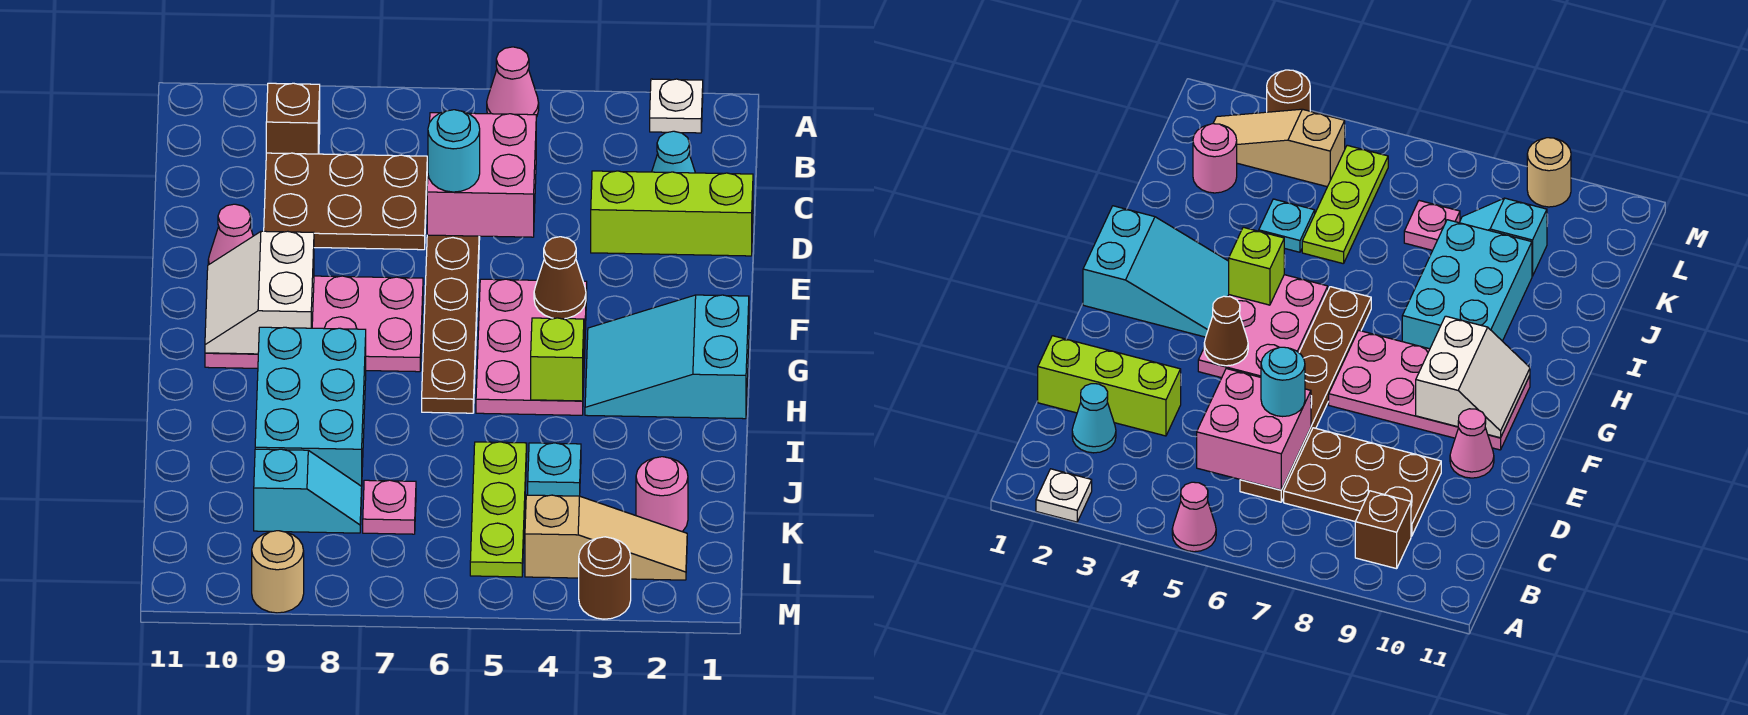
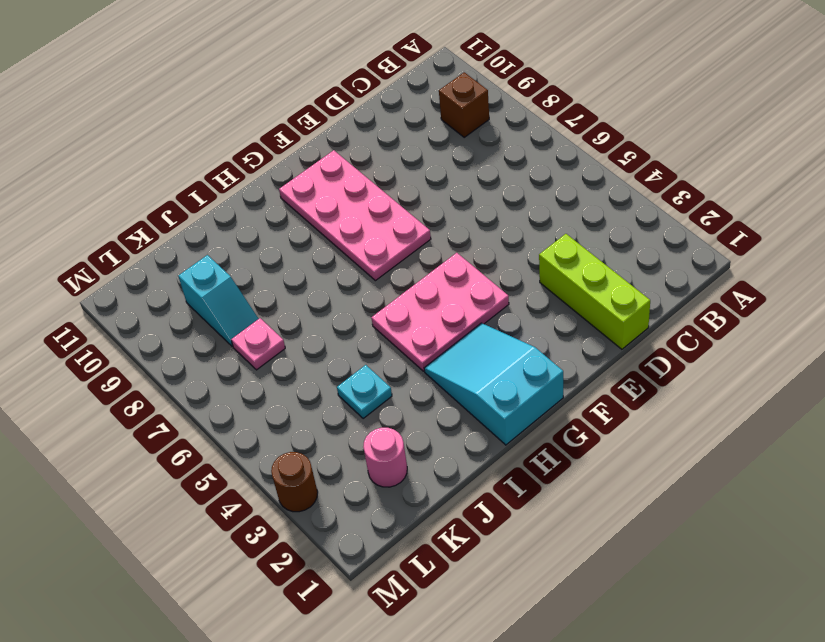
none -> white 1x1 plate [650,79,703,133]
none -> pink 1x1 cone [487,47,539,117]
none -> cyan 1x1 cone [652,131,695,173]

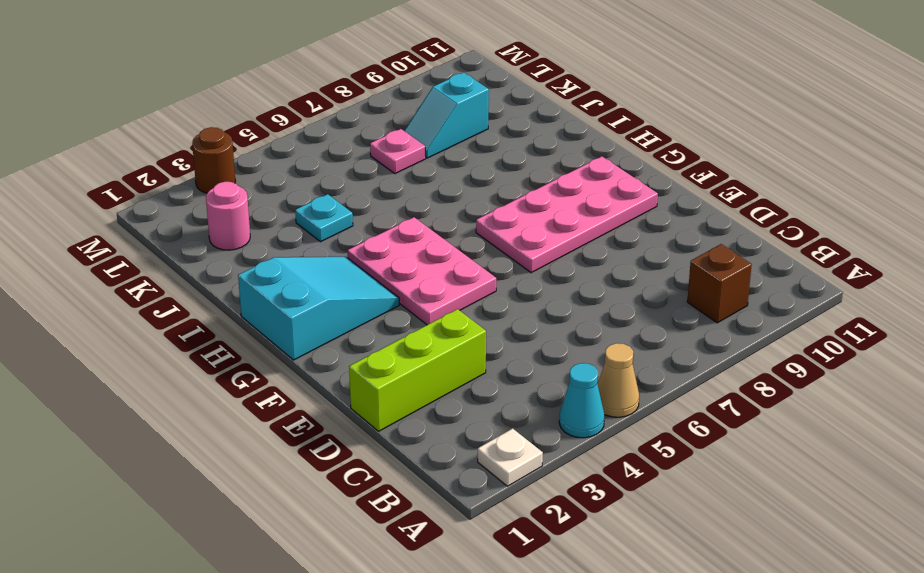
cyan 1x1 cone [559,363,605,438] -> cyan 1x1 cone moved to [652,131,695,173]
tan 1x1 cone [598,343,639,417] -> pink 1x1 cone [487,47,539,117]
none -> brown 1x6 plate [422,235,480,413]
none -> brown 2x3 plate [264,153,427,250]
none -> pink 1x1 cone [208,204,253,265]

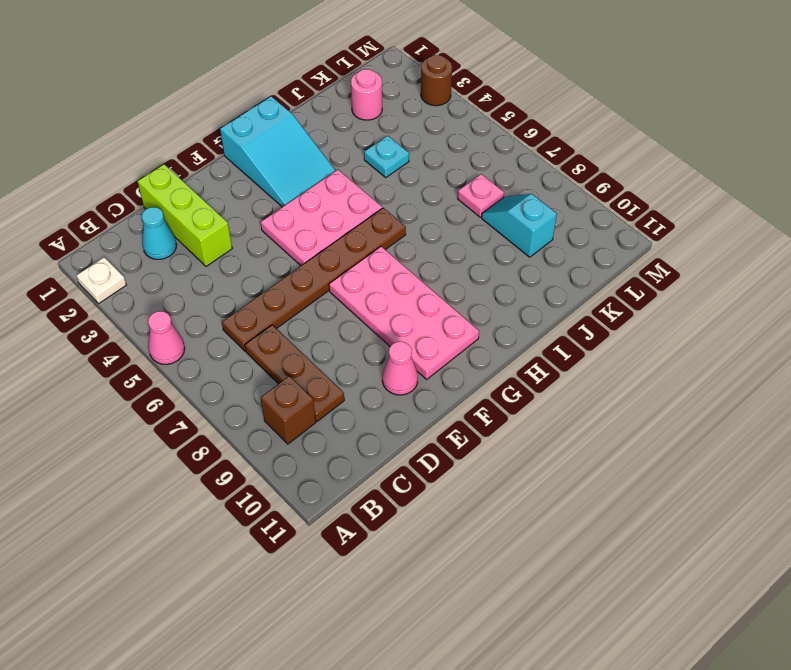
brown 1x3 plate [245,325,344,421] -> brown 2x3 plate [264,153,427,250]
none -> cyan 2x3 brick [255,327,366,486]
none -> lime 1x3 plate [470,442,527,577]
none -> tan 1x3 slope [525,495,687,580]

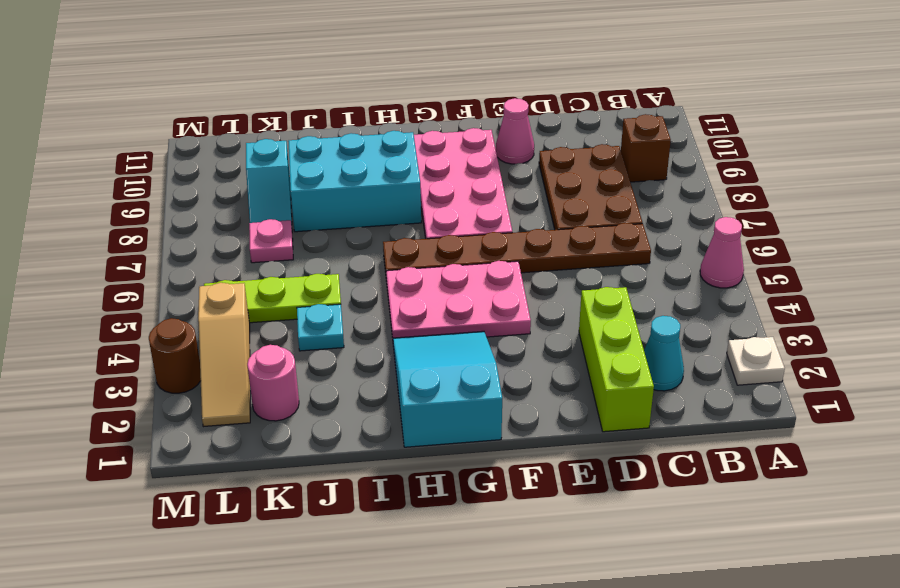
none -> tan 1x1 round brick [252,531,304,613]
none -> pink 2x2 brick [427,113,536,237]
none -> brown 1x1 cone [534,237,586,319]

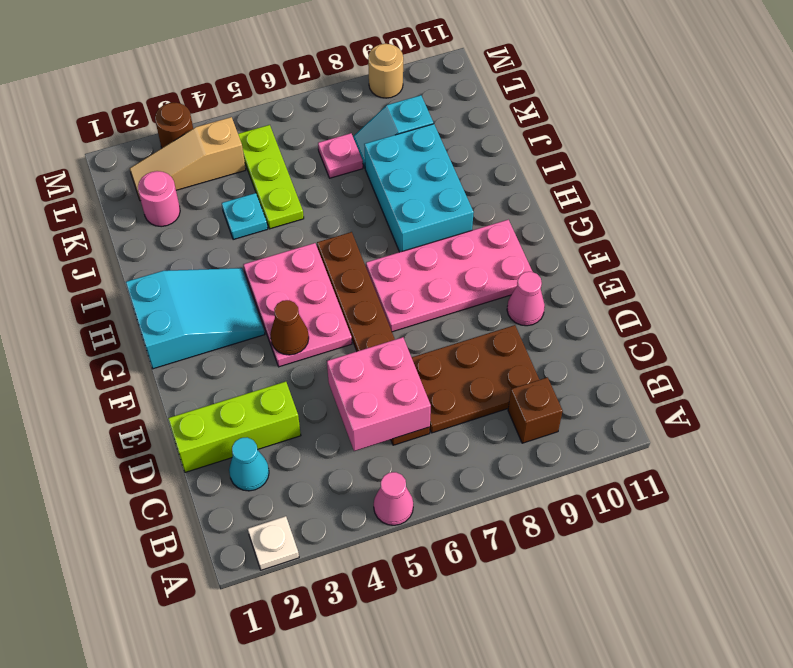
none -> white 2x2 slope [205,231,314,354]
none -> lime 1x1 brick [531,318,584,401]
none -> cyan 1x1 round brick [428,110,480,192]

